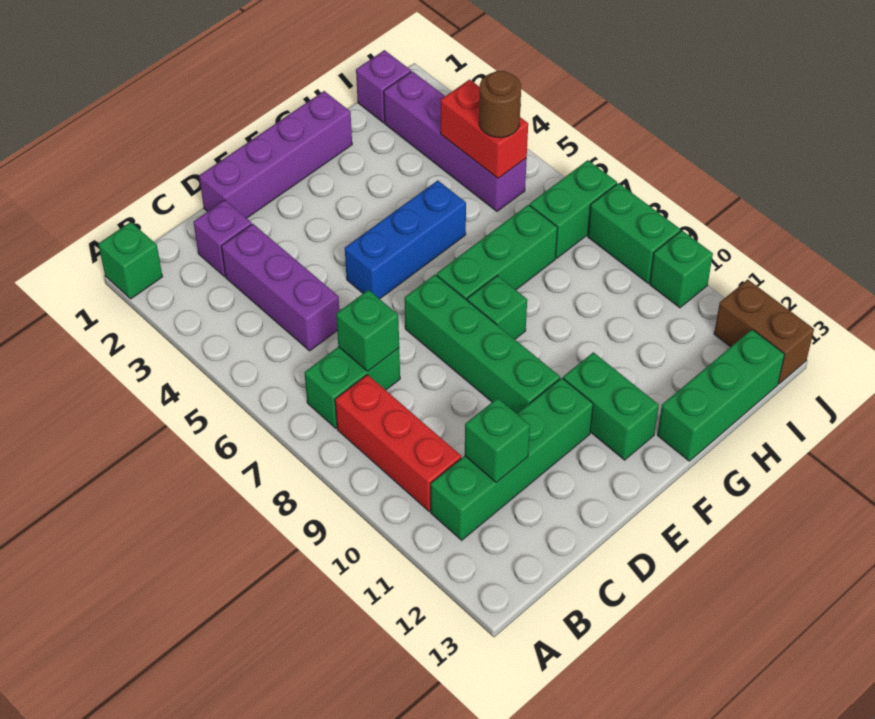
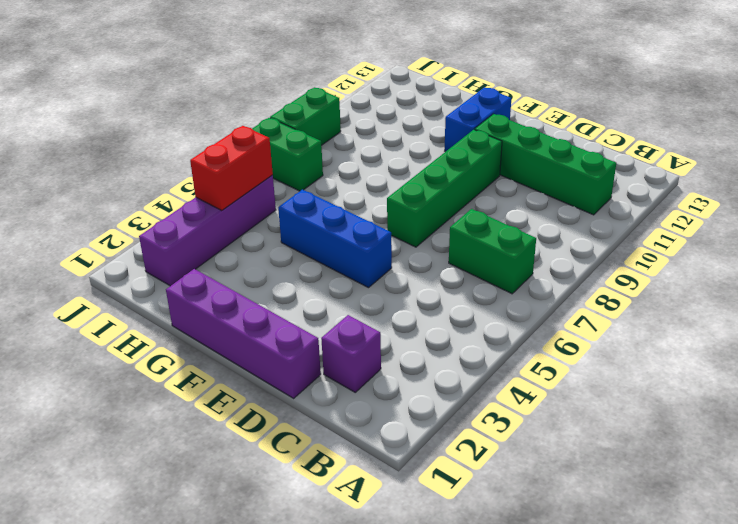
blue 1x2 brick [445,87,511,152] -> green 1x2 brick [563,352,659,460]
none -> green 1x1 brick [98,222,162,299]
none -> red 1x3 brick [335,375,461,511]
none -> purple 1x3 brick [221,224,340,351]

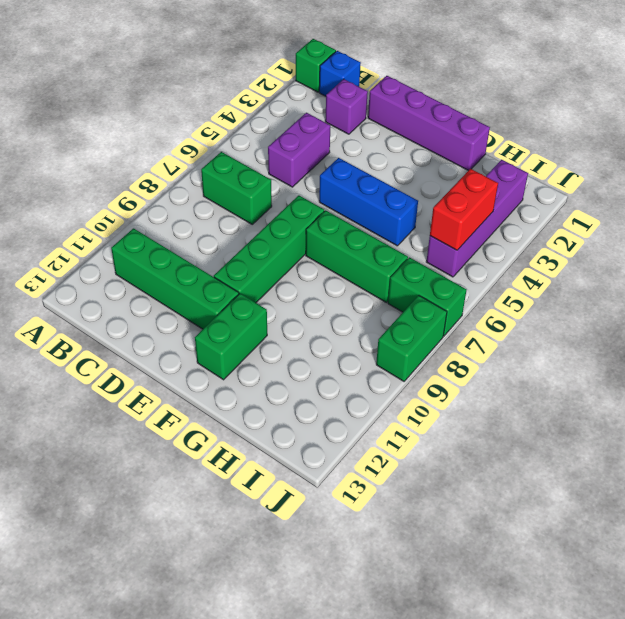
blue 1x1 brick [319,51,361,96] -> none
purple 1x2 brick [268,113,330,187] -> purple 1x3 brick [221,224,340,351]
none -> red 1x3 brick [335,375,461,511]
none -> green 1x1 brick [467,276,527,339]
none -> green 1x3 brick [657,330,785,461]

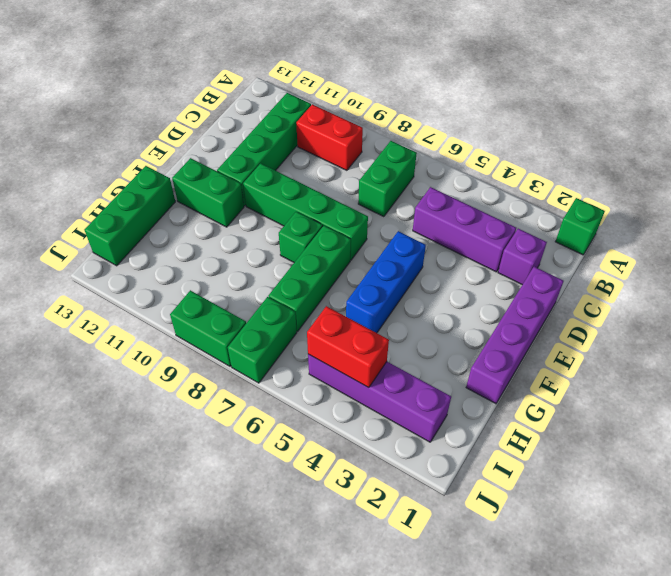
red 1x2 brick [296,104,363,170] -> red 1x3 brick [335,375,461,511]
none -> purple 1x1 brick [356,50,411,123]
none -> green 1x1 brick [650,231,713,308]
none -> brown 1x2 brick [714,279,814,384]

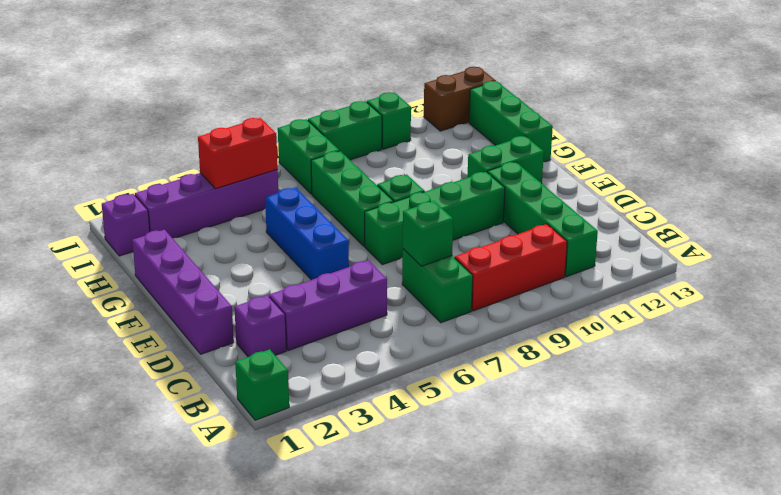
none -> green 1x1 brick [465,398,530,482]
none -> brown 1x1 round brick [479,71,521,138]

